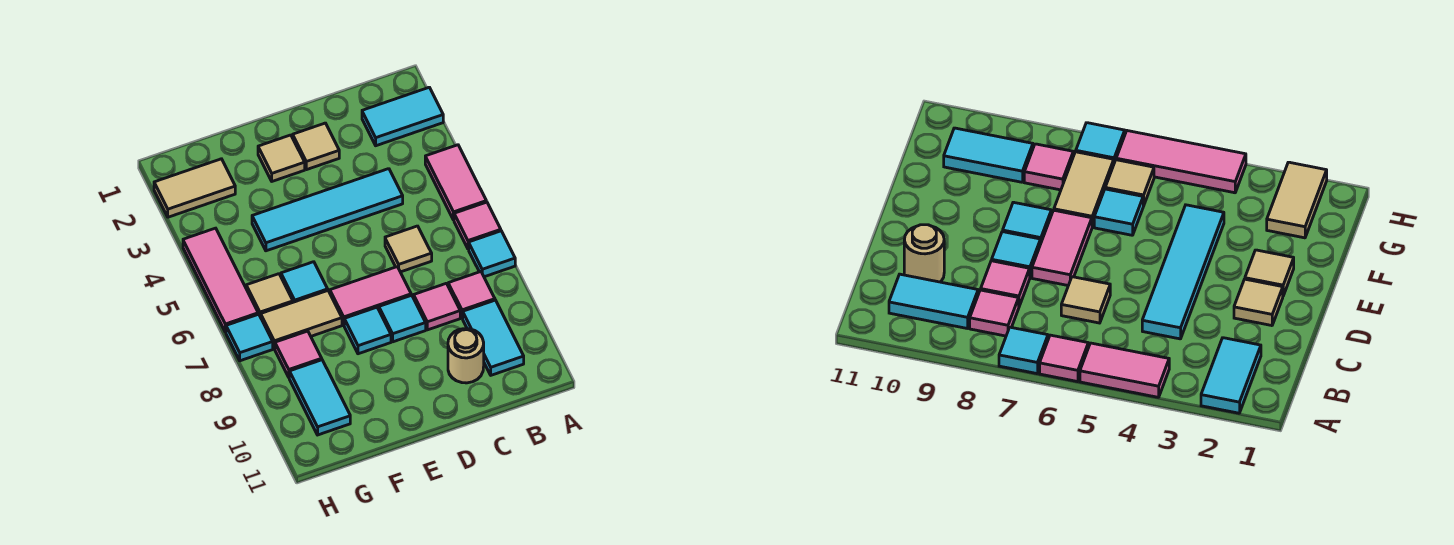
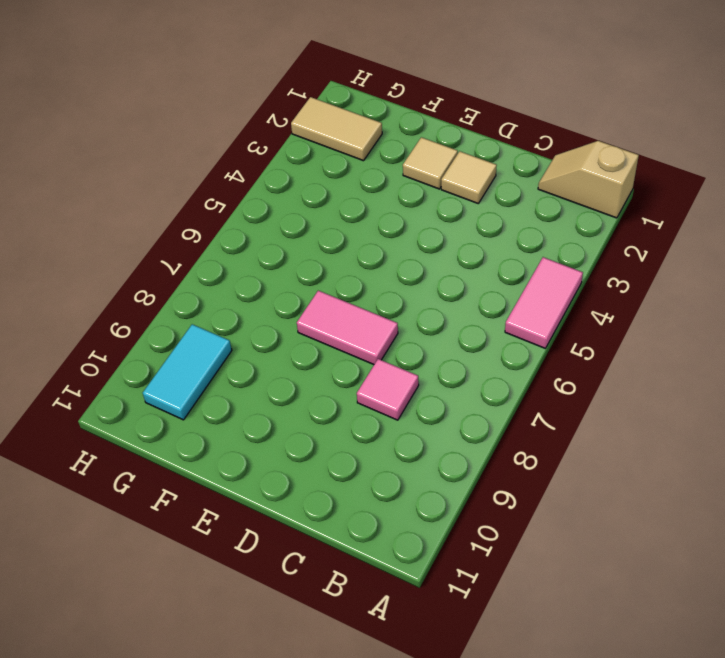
tan 1x2 slope [538,141,639,218] -> none
none -> cyan 1x2 tile [362,87,443,146]
none -> pink 1x1 tile [454,202,501,249]
none -> cyan 1x1 tile [469,231,515,277]

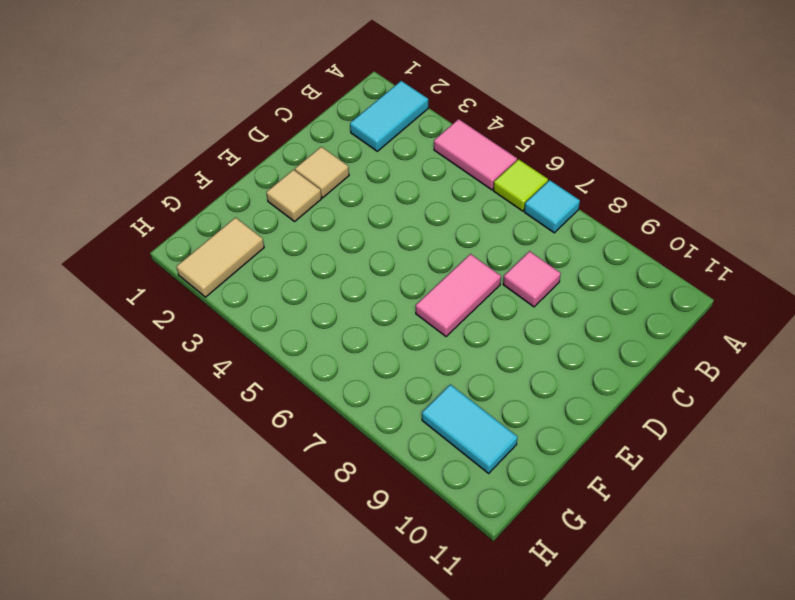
lime 1x1 tile [493,159,548,211] -> pink 1x1 tile [454,202,501,249]
none -> pink 1x1 tile [448,272,495,318]
none -> cyan 1x2 tile [463,300,524,375]
none -> cyan 1x4 tile [252,169,403,251]

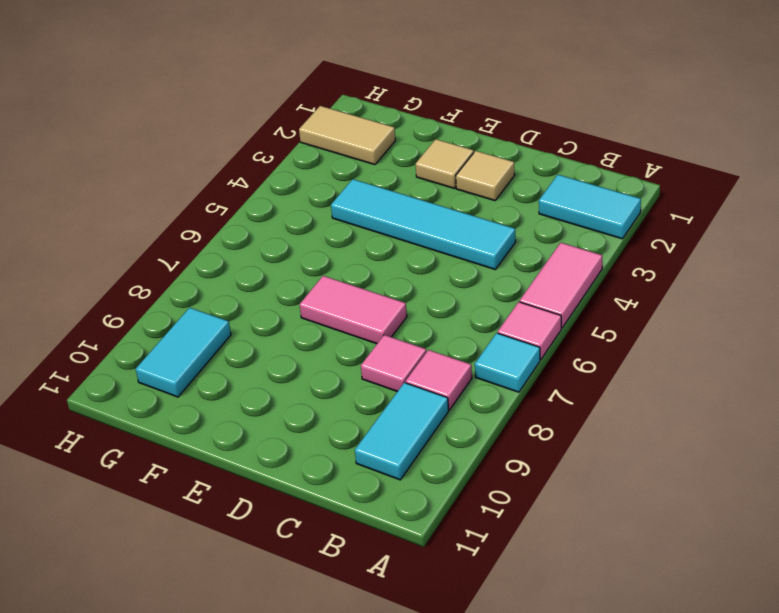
none -> tan 1x1 tile [385,226,432,272]
none -> tan 1x1 round brick [448,329,484,383]
none -> cyan 1x1 tile [379,295,426,342]

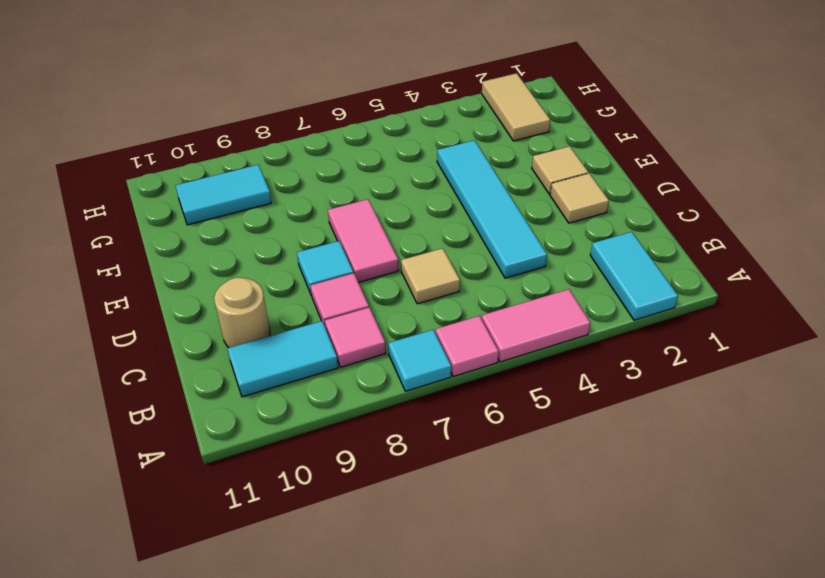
none -> cyan 1x1 tile [344,307,391,354]
none -> cyan 1x1 tile [281,262,328,302]
none -> tan 1x2 tile [261,291,342,349]

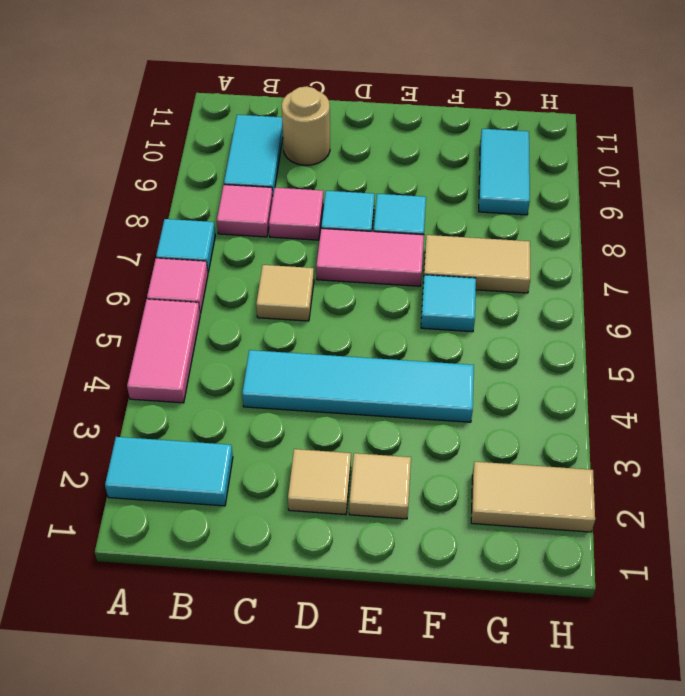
none -> tan 1x1 tile [246,274,293,317]
none -> pink 1x1 tile [275,331,322,377]
none -> pink 1x3 tile [183,228,258,332]

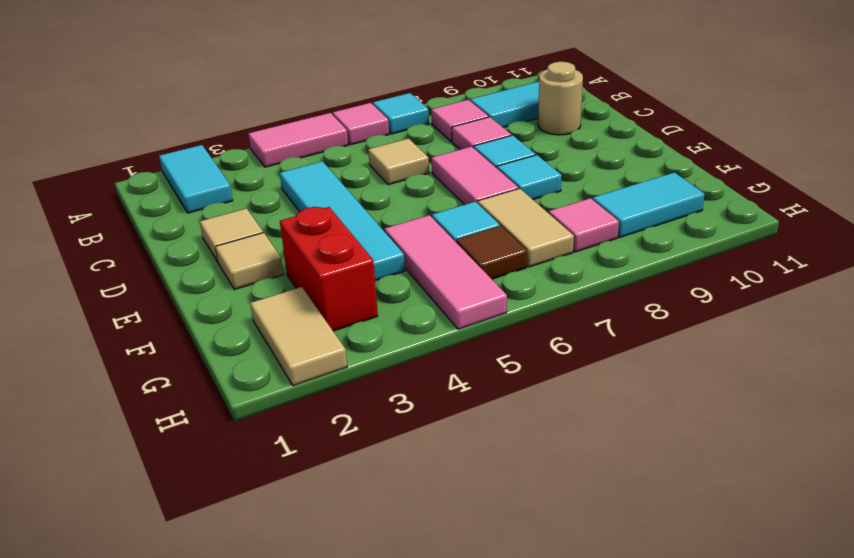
red 1x2 brick [280,207,378,331] -> none
pink 1x3 tile [385,215,507,329] -> pink 1x3 tile turned to [183,228,258,332]
brown 1x1 tile [456,226,527,279] -> tan 1x1 tile [246,274,293,317]
none -> cyan 1x1 tile [226,314,273,361]

